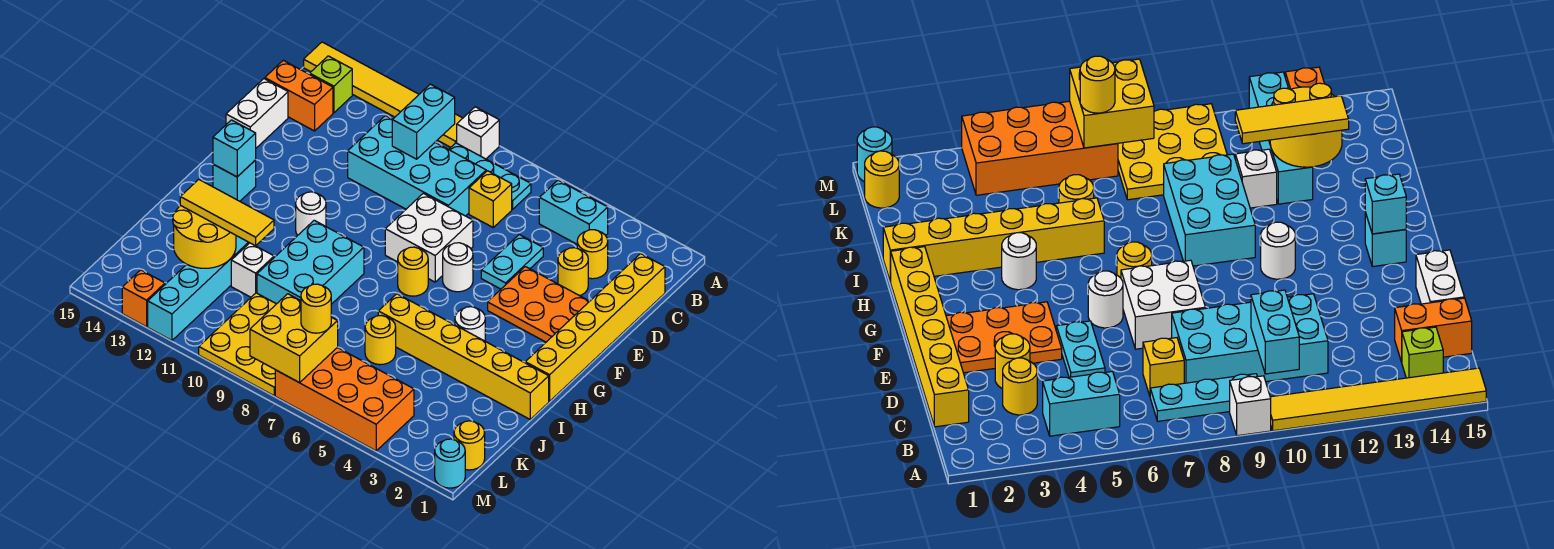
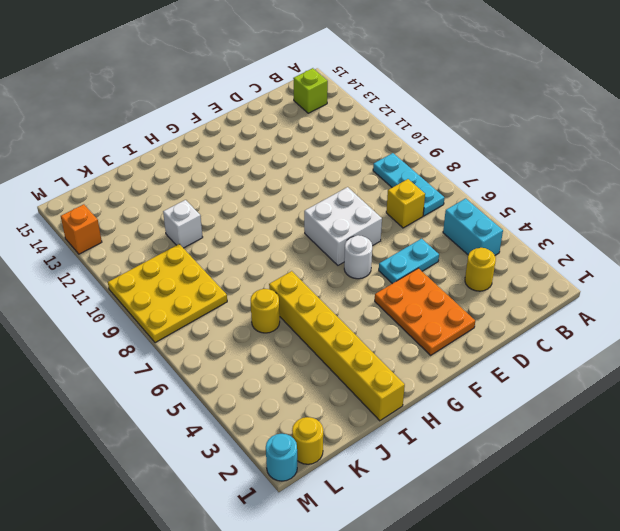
none -> white 1x1 brick [457,107,499,159]
none -> yellow 1x6 tile [304,42,463,147]
none -> yellow 1x6 brick [525,254,665,401]
none -> cyan 2x4 brick [348,116,486,216]

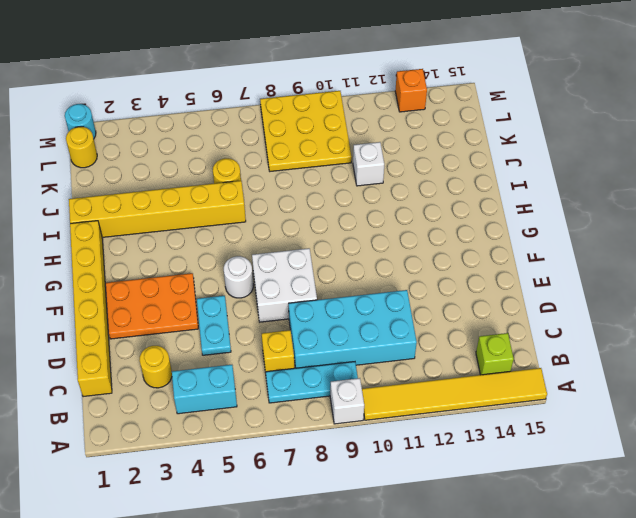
none -> orange 1x2 brick [265,60,333,131]
none -> yellow 1x1 round brick [558,248,588,296]
none -> white 1x2 brick [226,79,288,148]
none -> yellow 1x1 round brick [398,247,428,296]

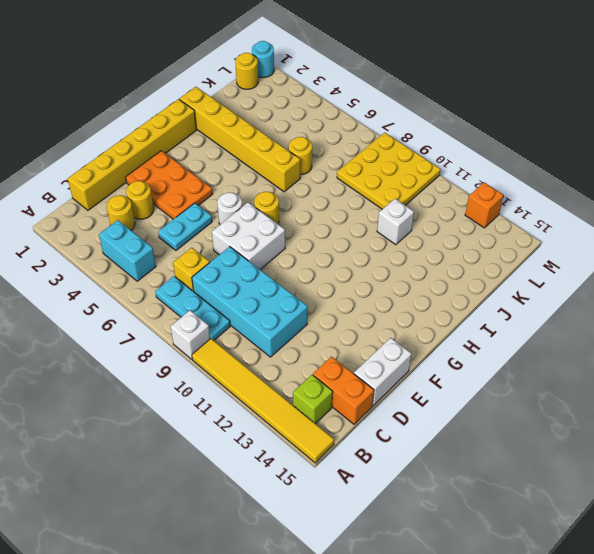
none -> white 1x1 round brick [296,192,326,235]
none -> cyan 1x1 brick [213,160,256,201]
none -> white 1x1 round brick [455,307,485,341]
none -> cyan 2x3 brick [257,220,364,304]

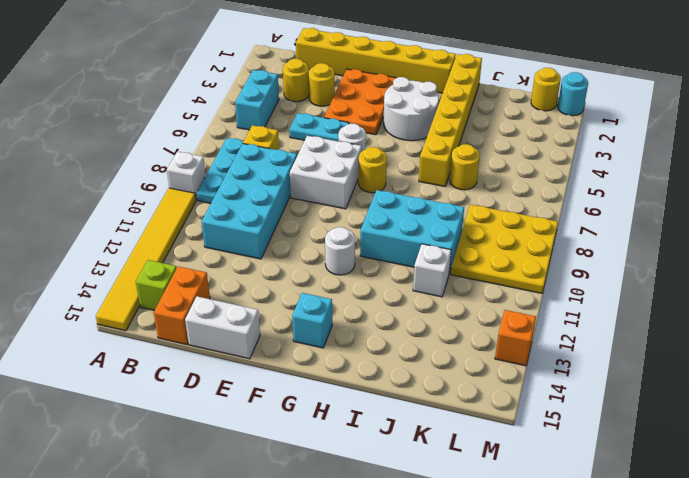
white 2x2 round brick [383,77,439,141] -> white 1x1 round brick [455,307,485,341]
none -> cyan 1x4 brick [148,236,249,340]
none -> orange 2x4 brick [275,348,414,451]
none -> cyan 1x2 brick [392,84,455,159]
none -> cyan 1x1 brick [213,120,256,177]

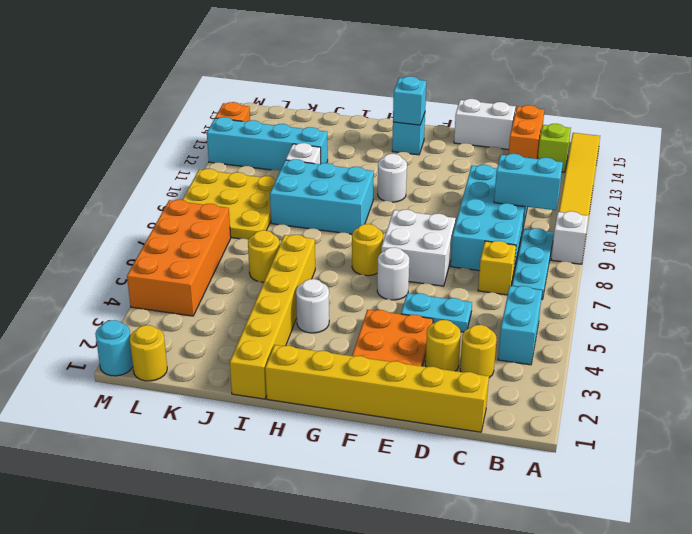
none -> yellow 2x2 round brick [173,205,236,268]
none -> yellow 2x2 brick [250,294,338,383]
none -> yellow 1x3 tile [180,179,274,246]
none -> yellow 1x1 round brick [301,284,331,333]

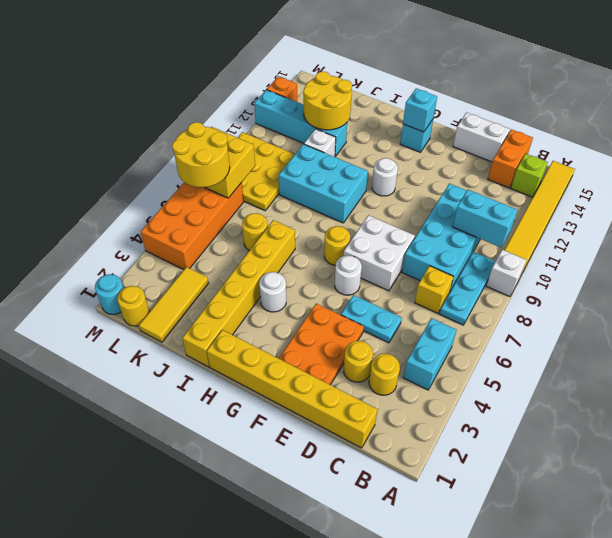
yellow 1x3 tile [139,267,208,342] -> yellow 1x3 tile moved to [180,179,274,246]
yellow 2x2 round brick [172,122,230,187] -> yellow 1x1 round brick [301,284,331,333]

